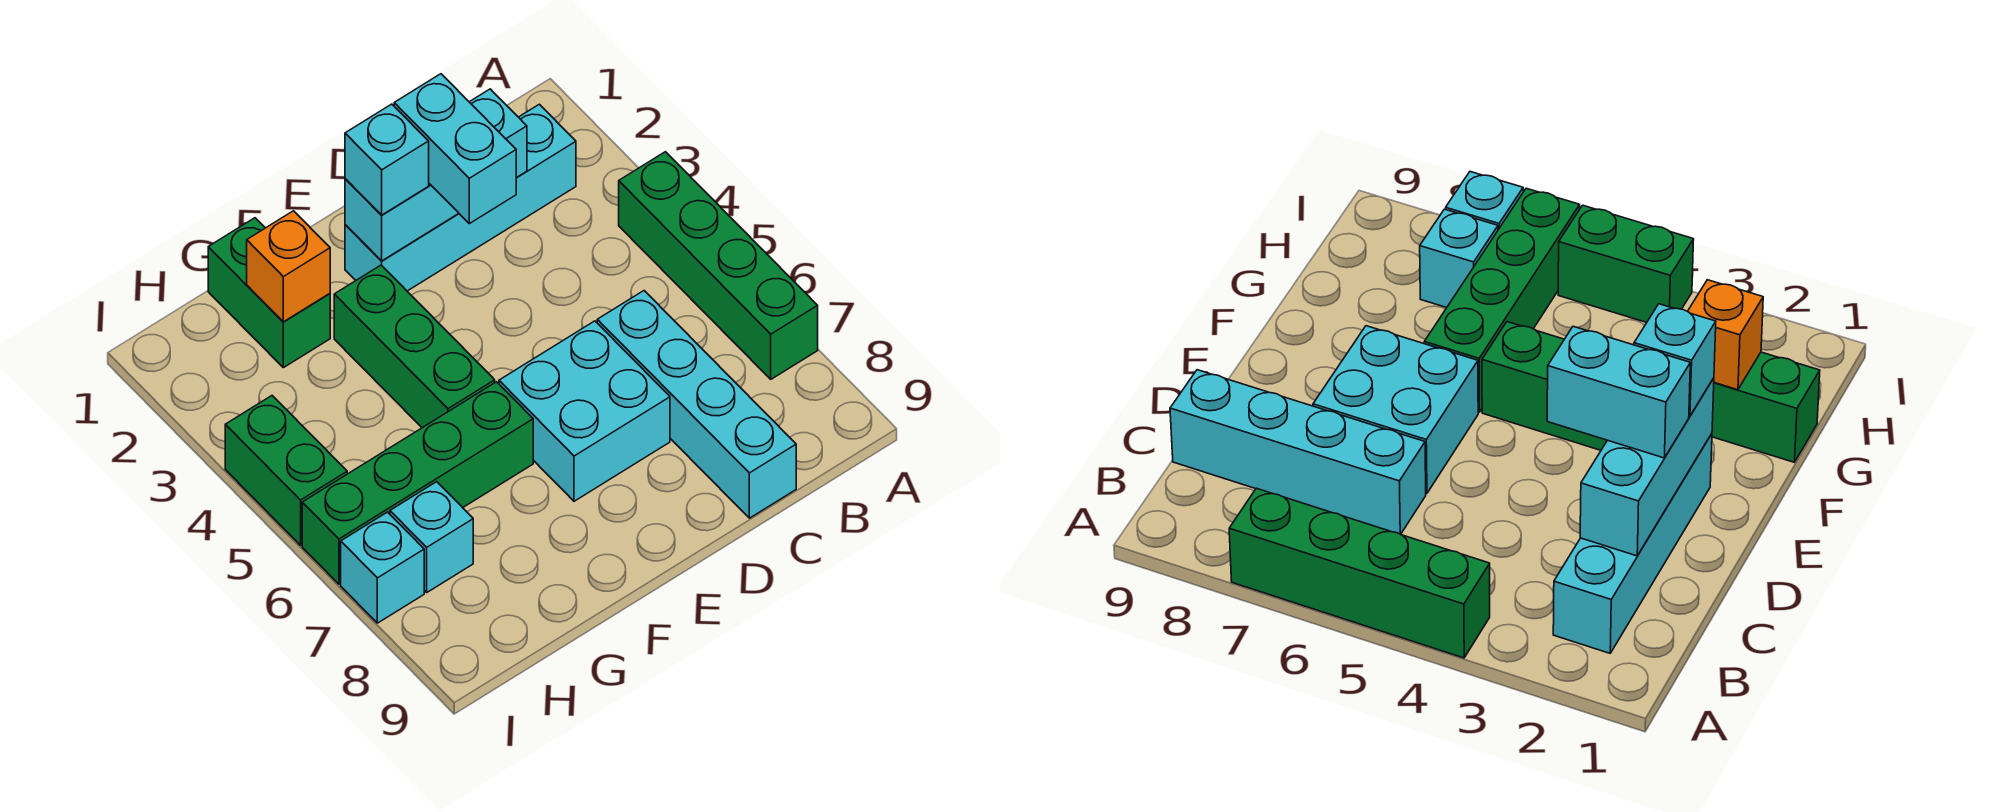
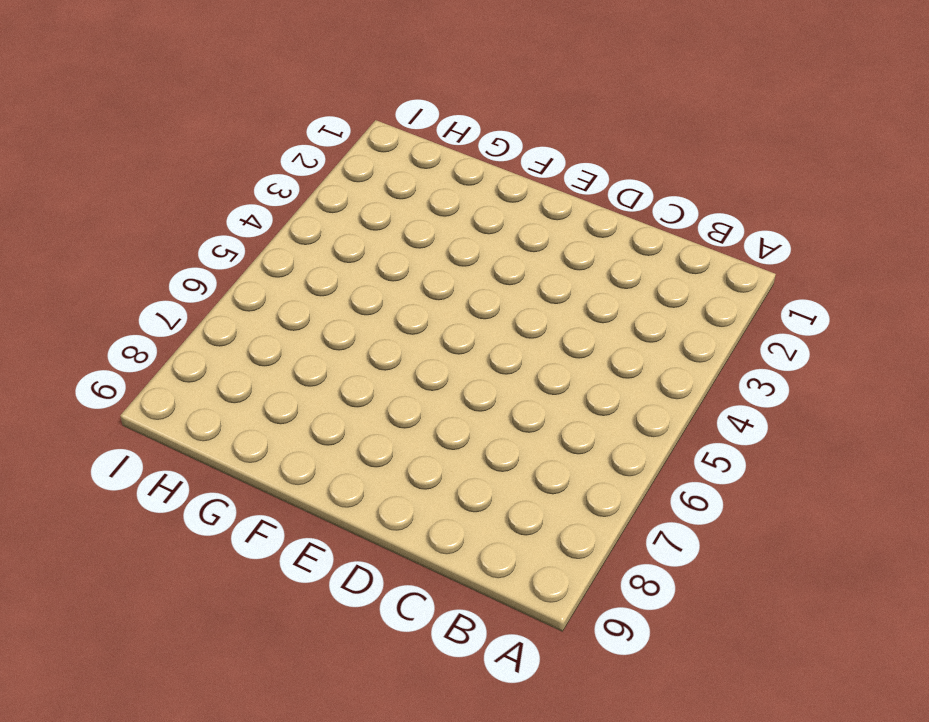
none -> green 1x4 brick [619,152,818,379]
none -> cyan 1x4 brick [345,104,576,291]
none -> cyan 1x4 brick [597,291,796,518]

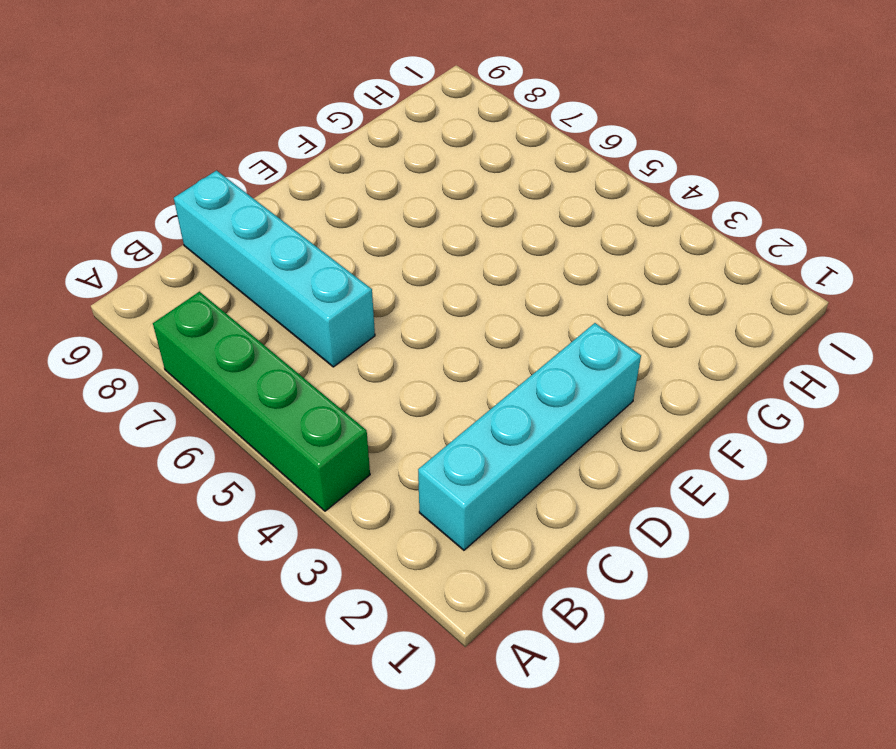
none -> cyan 2x2 brick [499,321,670,501]
none -> green 1x3 brick [334,265,495,428]
none -> green 1x4 brick [302,382,533,584]

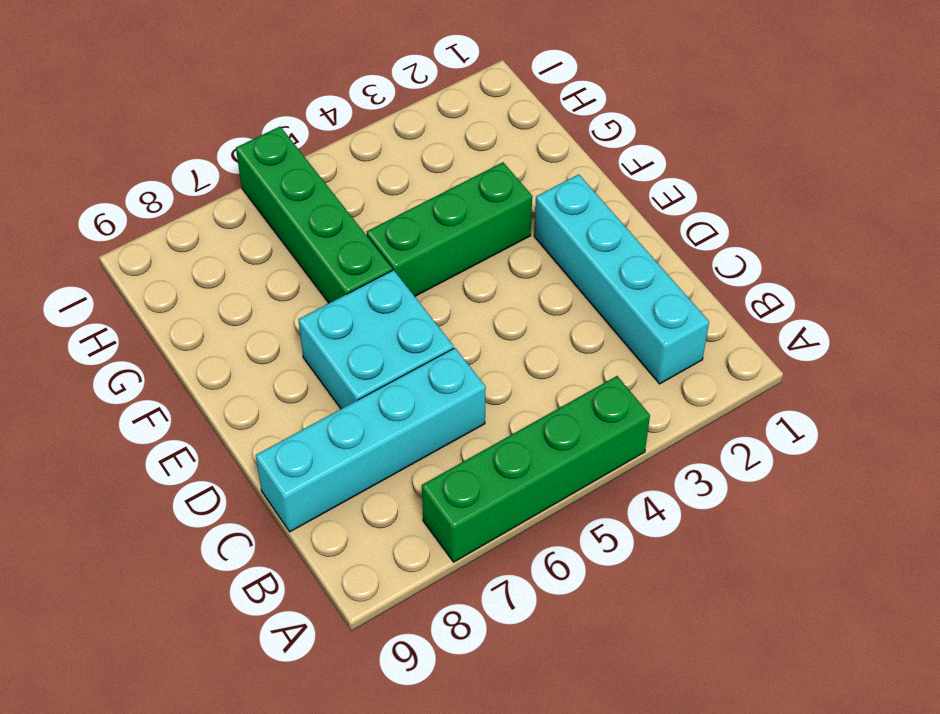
none -> green 1x2 brick [208,218,330,368]
none -> cyan 1x1 brick [390,482,473,592]
none -> green 1x2 brick [225,396,347,545]

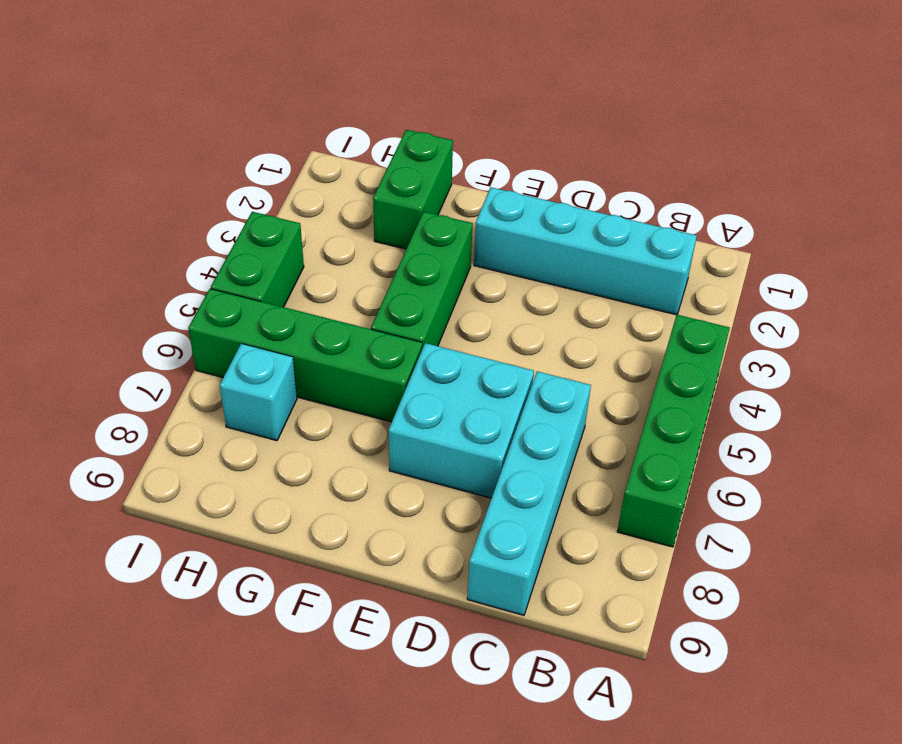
none -> cyan 1x1 brick [341,512,424,623]
none -> cyan 1x3 brick [345,89,527,261]
none -> orange 1x1 brick [247,211,330,322]

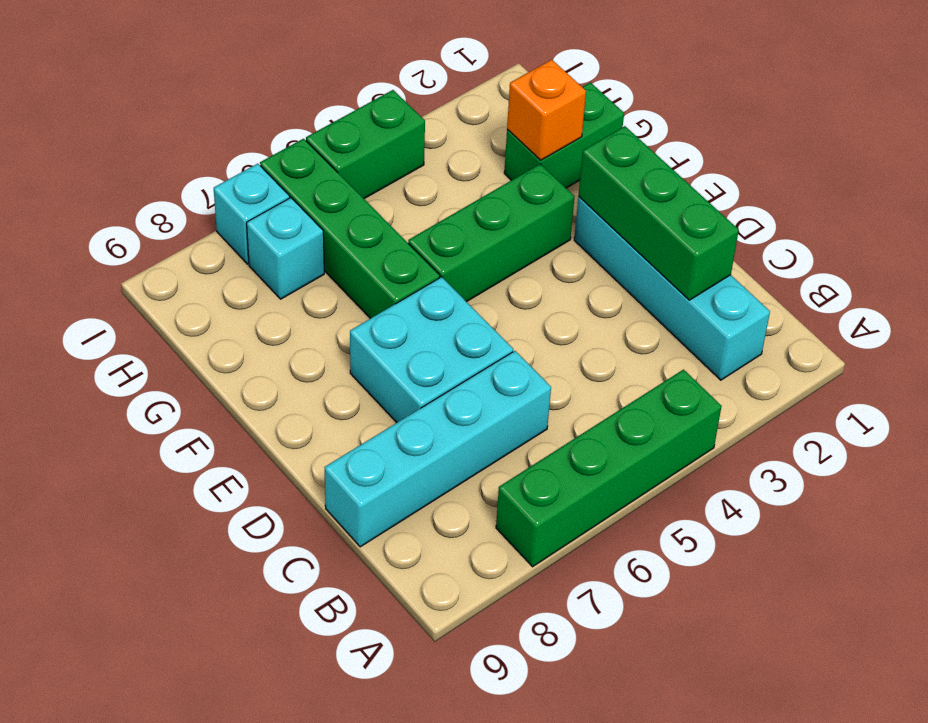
green 1x3 brick [579,126,739,300] -> cyan 1x3 brick [345,89,527,261]
none -> cyan 1x2 brick [394,74,516,224]
none -> cyan 1x1 brick [345,104,429,215]

